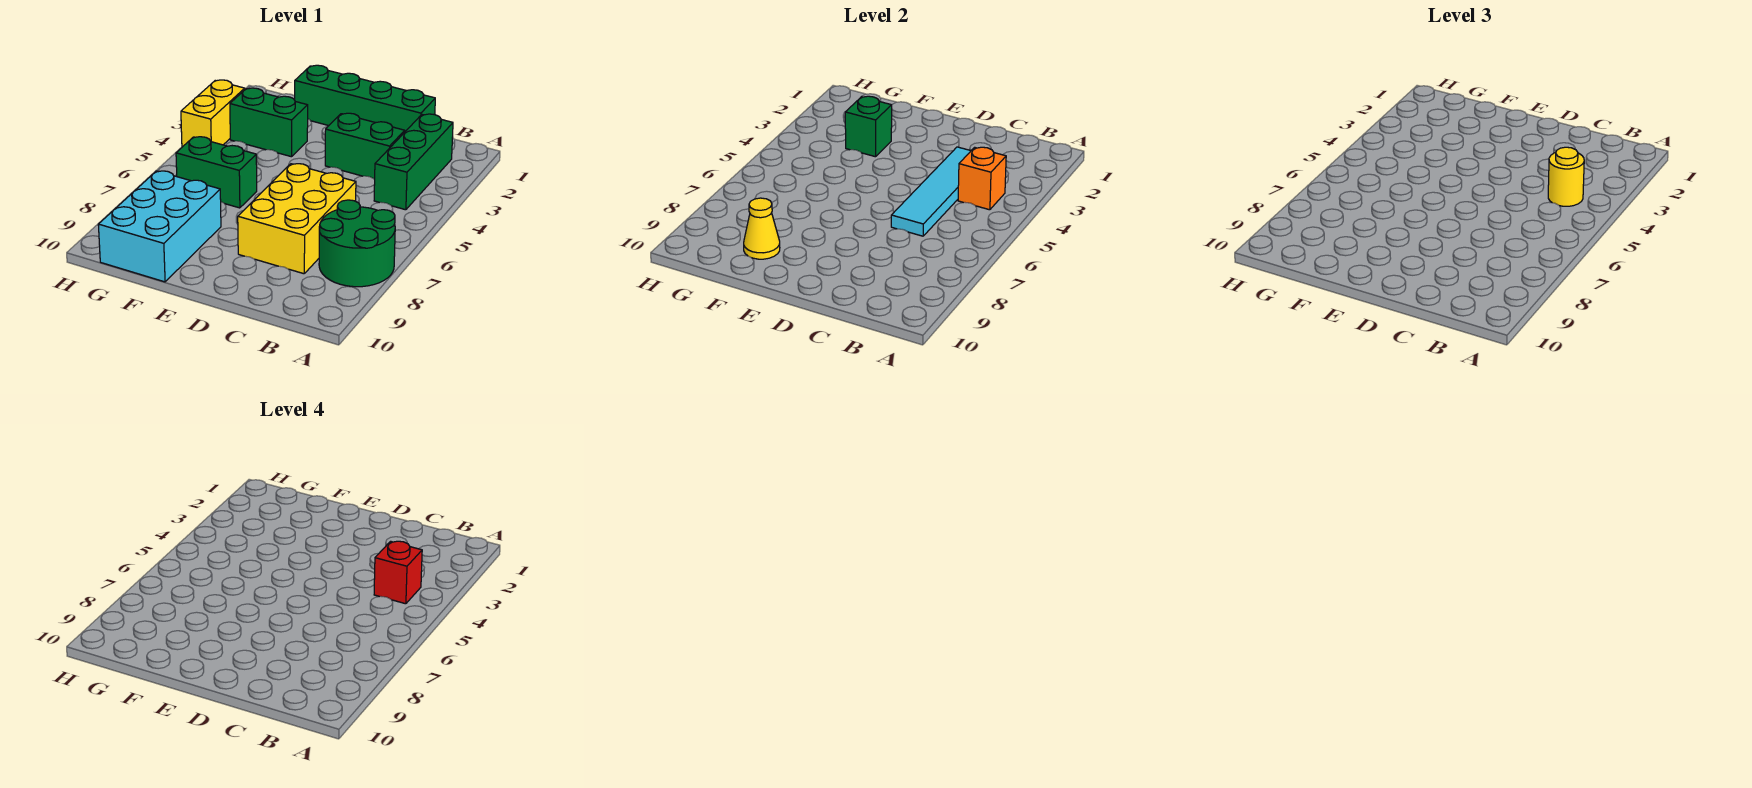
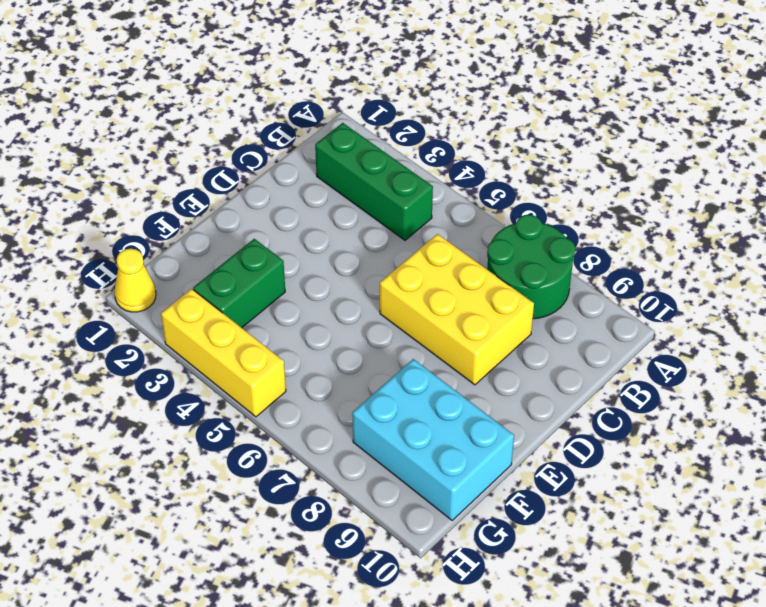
yellow 1x1 cone [115,249,156,312] -> yellow 1x1 cone moved to [744,198,780,259]
yellow 1x3 brick [161,289,286,417] -> yellow 1x2 brick [181,80,245,147]
none -> green 1x4 brick [295,65,435,132]
none -> green 1x2 brick [325,113,405,179]
none -> green 1x2 brick [176,137,257,208]

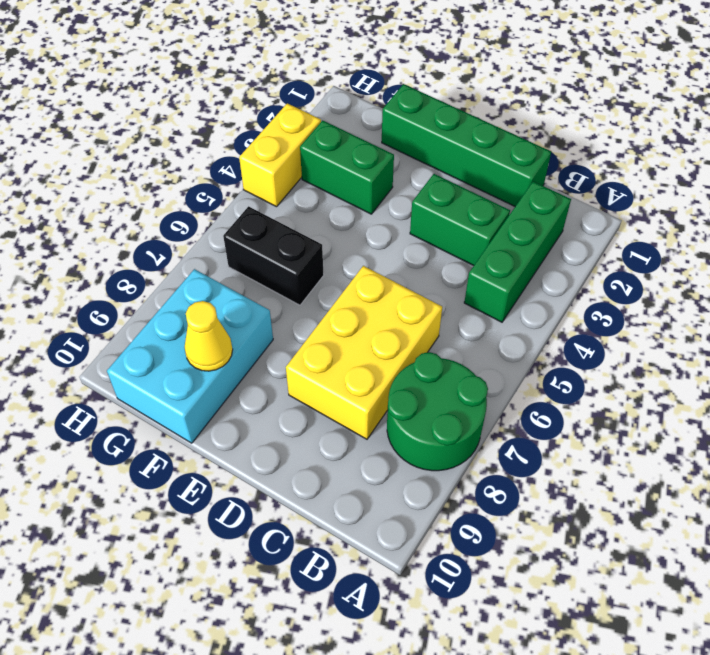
black 1x2 brick [223,206,324,305] -> green 1x2 brick [176,137,257,208]
none -> orange 1x1 brick [958,147,1006,210]
none -> cyan 1x4 tile [891,147,970,236]
none -> green 1x1 brick [845,96,892,157]

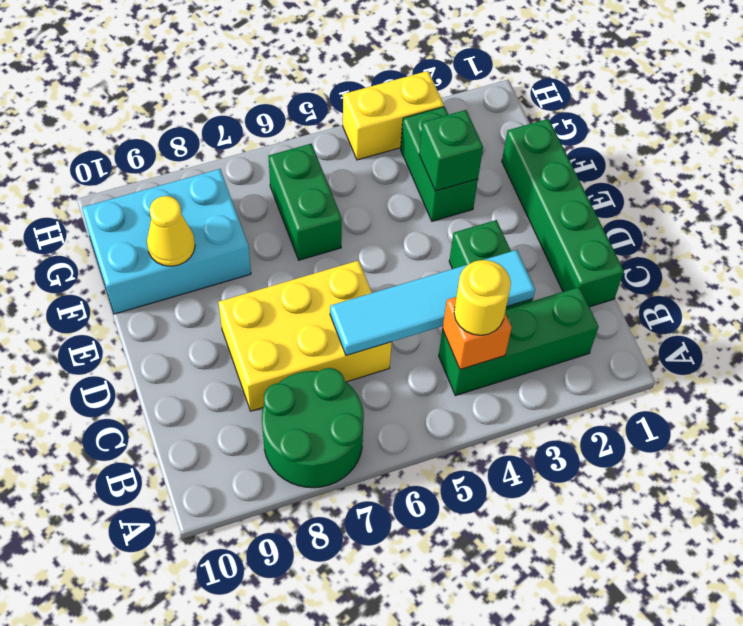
none -> red 1x1 brick [374,541,422,604]

